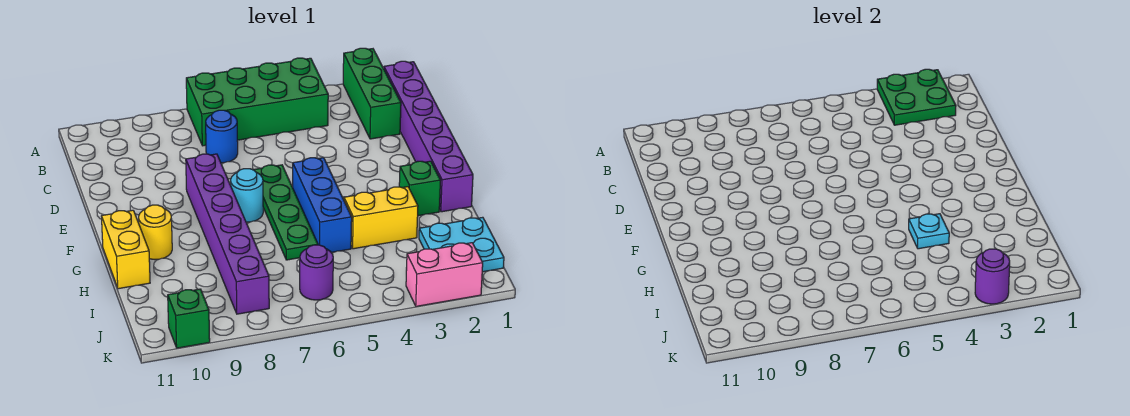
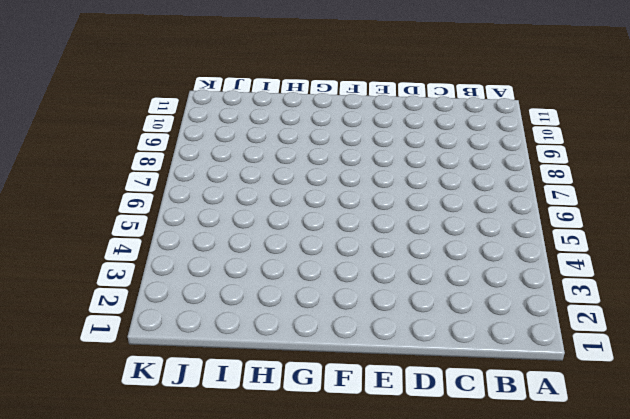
none -> green 1x3 brick [343,48,401,139]
none -> green 2x4 brick [186,58,328,146]
none -> purple 1x6 brick [384,61,473,212]

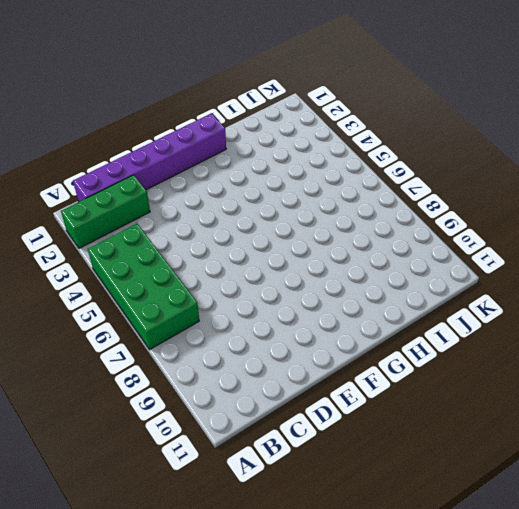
none -> blue 1x1 round brick [206,110,238,163]
none -> green 1x4 plate [254,165,318,260]
none -> purple 1x6 brick [186,154,269,314]

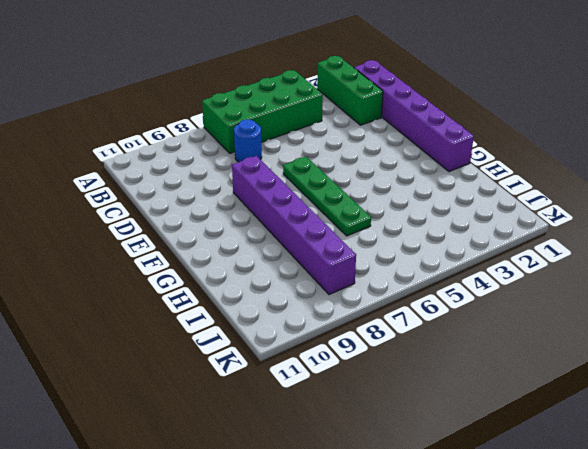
none -> blue 1x3 brick [293,158,352,252]
none -> cyan 1x1 round brick [231,169,263,222]
none -> green 1x1 brick [399,161,440,216]

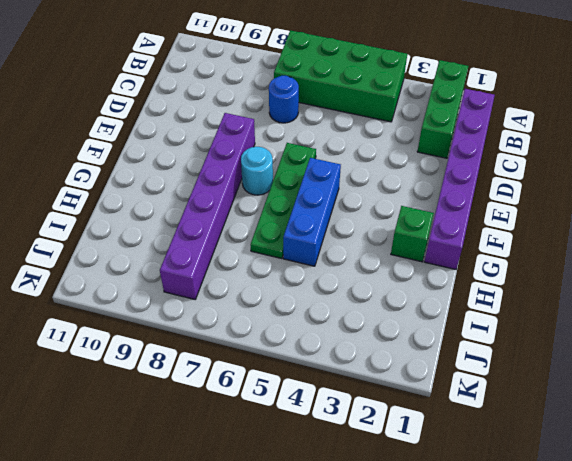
none -> yellow 1x1 round brick [139,205,172,260]
none -> yellow 1x2 brick [101,210,150,289]
none -> yellow 1x2 brick [344,187,418,249]

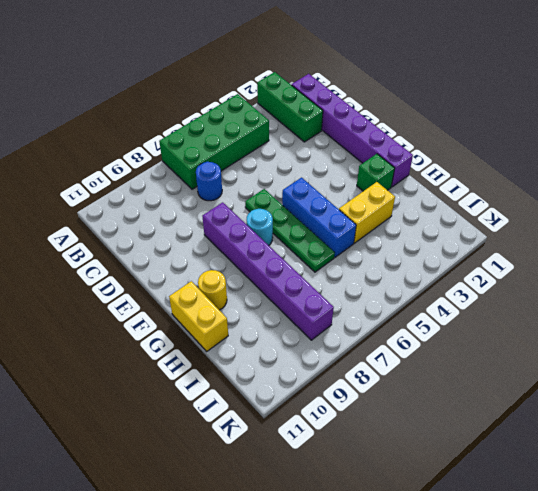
none -> cyan 2x2 plate [419,217,504,272]
none -> purple 1x1 round brick [300,245,333,300]
none -> pink 1x2 brick [406,243,483,306]

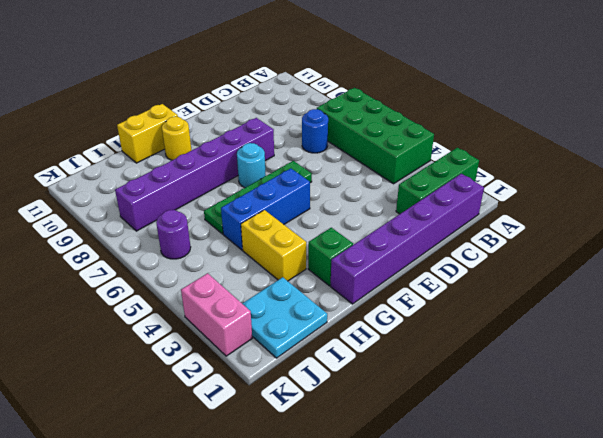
none -> green 1x1 brick [168,289,210,348]
none -> green 2x2 plate [877,69,956,125]
none -> cyan 1x1 plate [909,214,949,249]

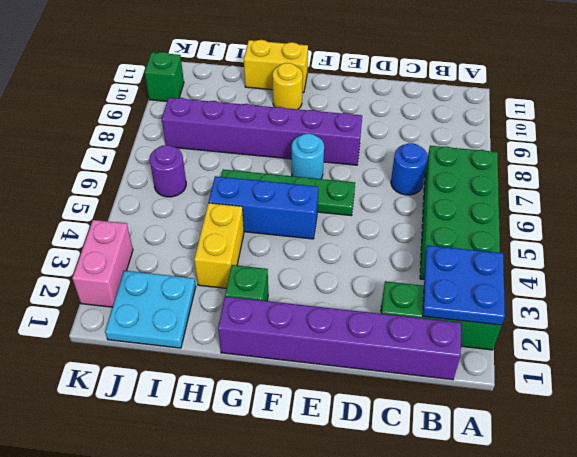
blue 2x2 plate [423,245,505,325] -> green 2x2 plate [877,69,956,125]
none -> cyan 1x1 plate [909,214,949,249]
none -> purple 1x1 round brick [975,249,1010,304]

